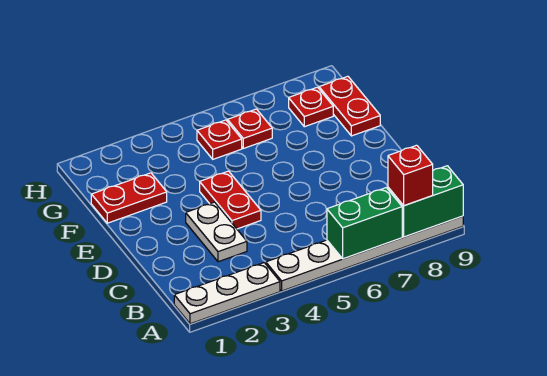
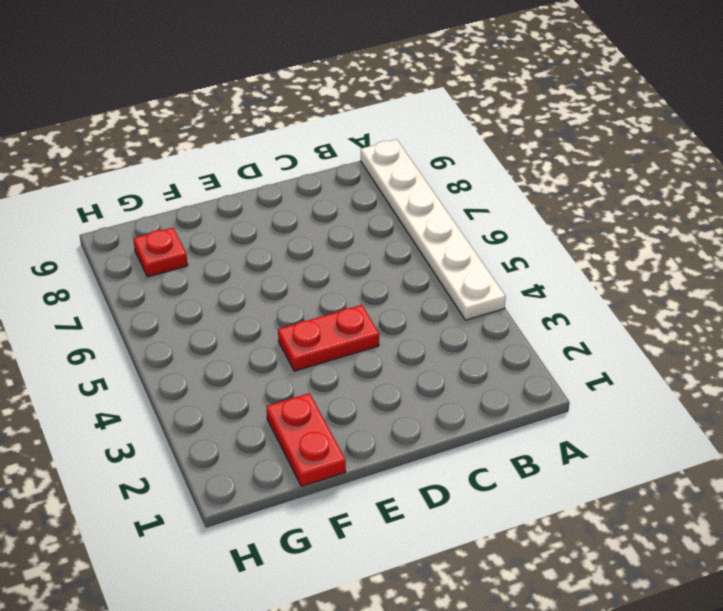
none -> white 1x3 plate [174,263,280,324]
none -> white 1x2 plate [186,202,247,262]
none -> red 1x2 plate [319,76,380,136]

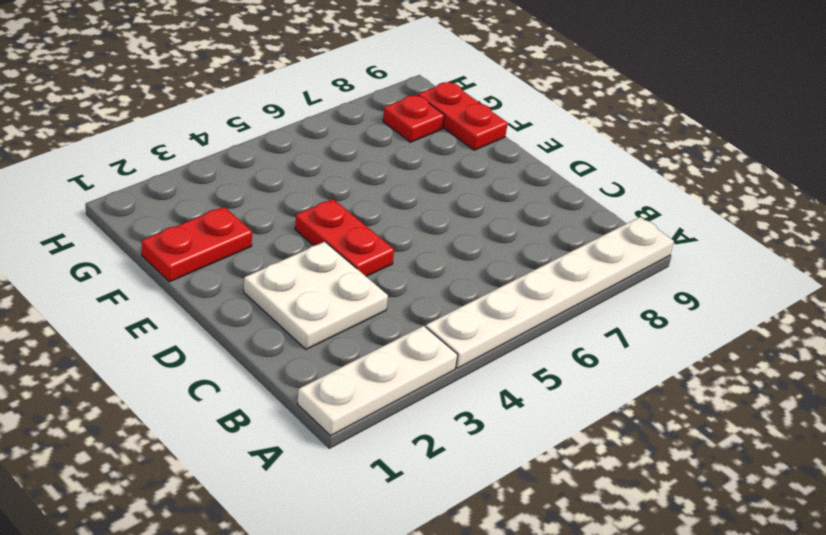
white 2x2 plate [244,242,388,349] -> white 1x2 plate [186,202,247,262]
none -> red 1x1 plate [197,120,242,159]
none -> red 1x1 plate [228,109,272,148]
none -> green 1x2 brick [327,188,402,259]

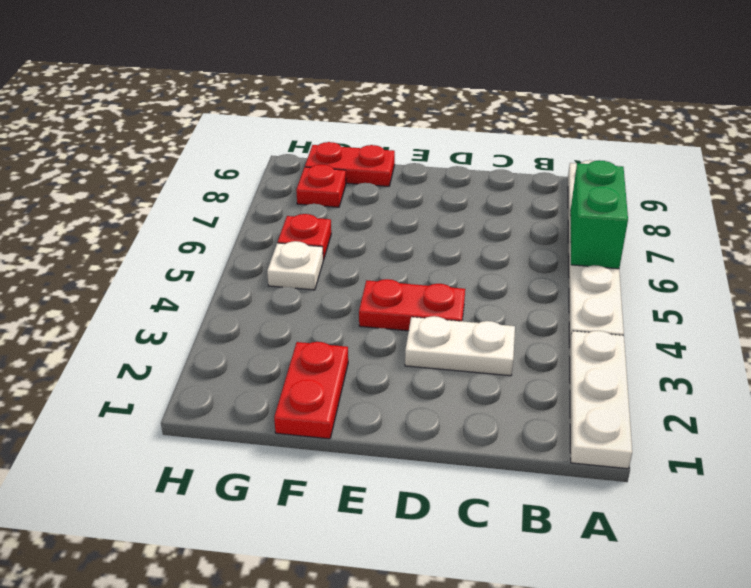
white 1x1 plate [267,241,323,290] -> red 1x1 plate [197,120,242,159]
none -> green 1x2 brick [388,166,463,237]
none -> red 1x1 brick [388,145,433,206]

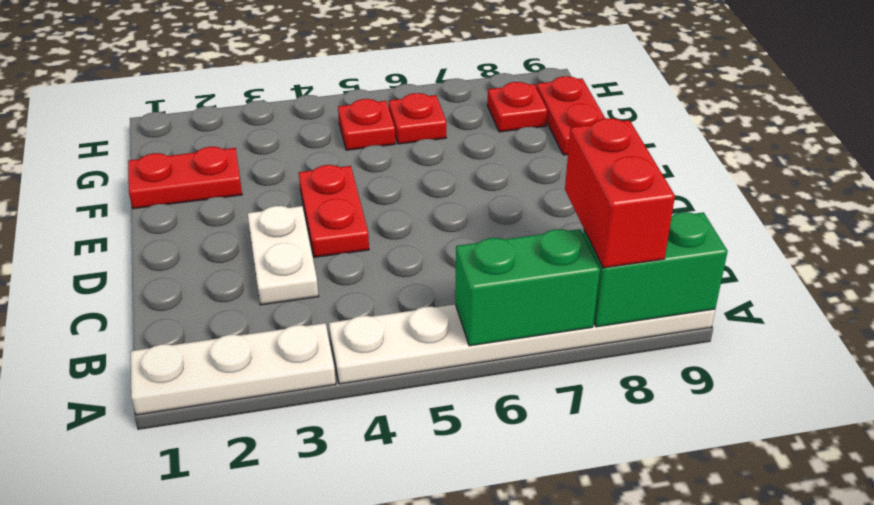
red 1x2 brick [565,118,675,268] -> red 1x1 brick [388,145,433,206]

